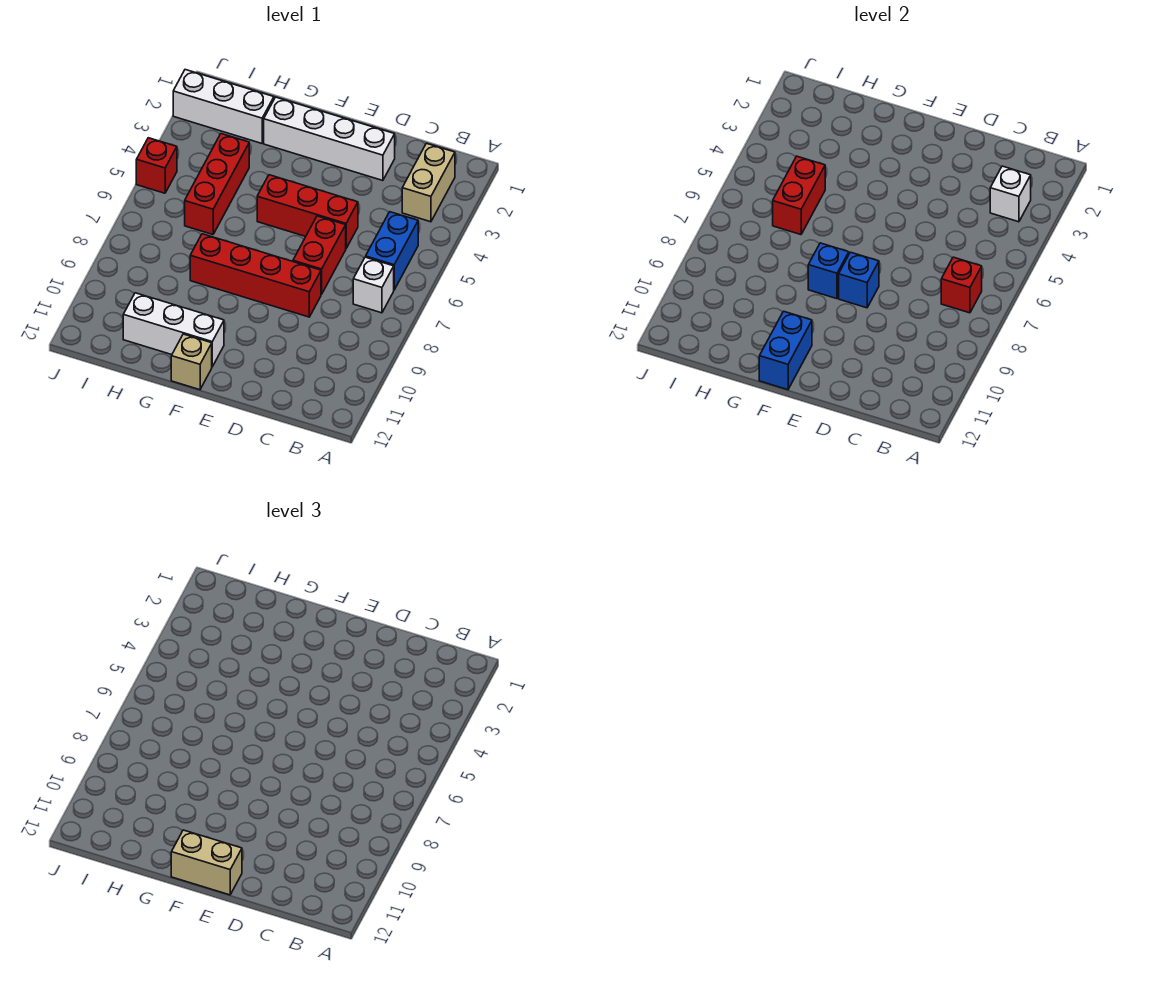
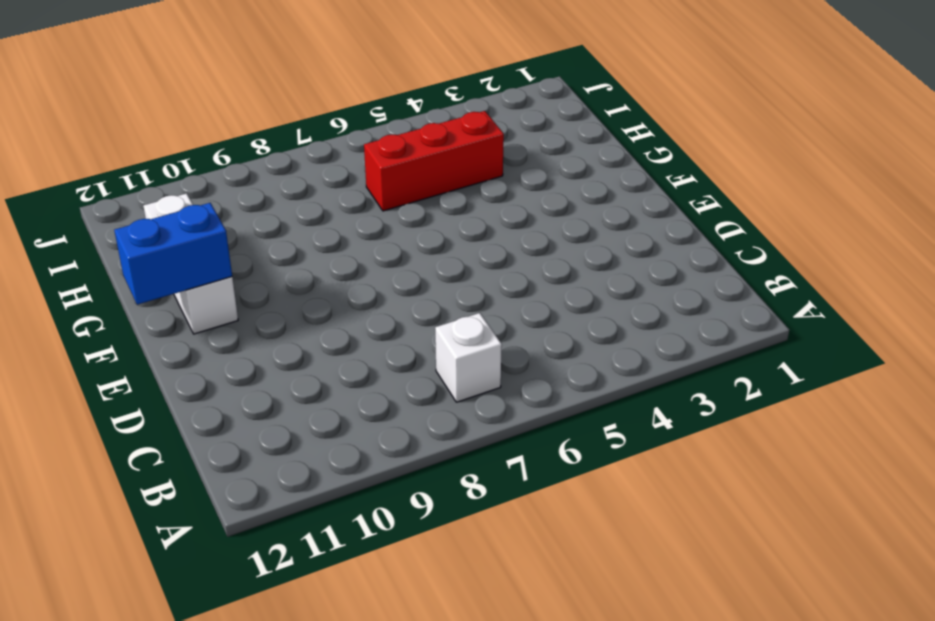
none -> tan 1x2 brick [402,143,455,222]
none -> blue 1x2 brick [366,212,418,290]
none -> white 1x4 brick [264,97,395,181]

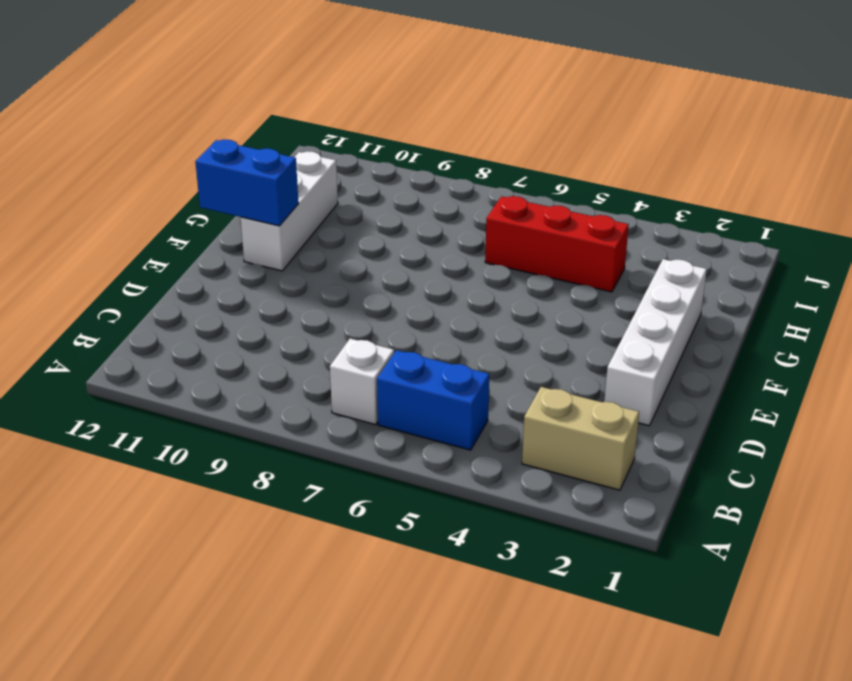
none -> red 1x3 brick [257,175,358,248]
none -> red 1x2 brick [293,216,346,294]
none -> red 1x4 brick [190,234,321,317]

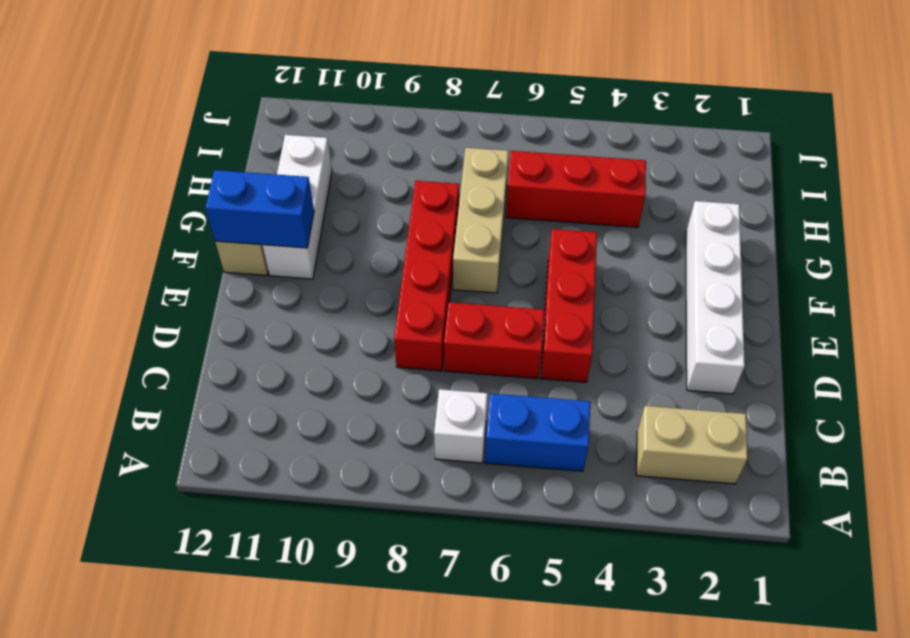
tan 1x3 brick [453,148,509,293] -> none
none -> white 1x3 brick [173,70,274,143]
none -> red 1x1 brick [136,138,177,193]
none -> white 1x1 brick [990,166,1031,222]

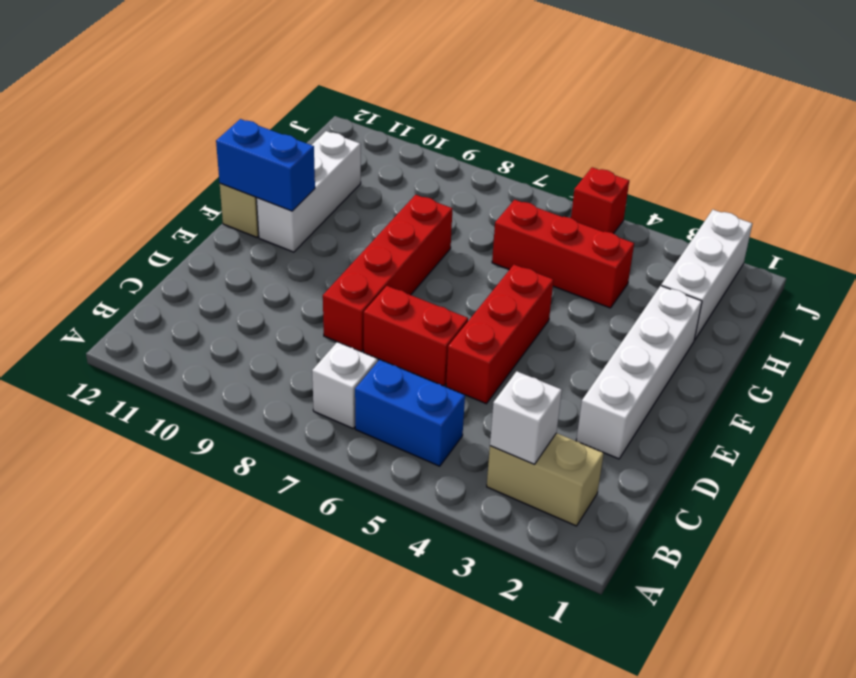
none -> red 1x1 brick [941,257,982,313]
none -> blue 1x1 brick [839,252,879,308]
none -> blue 1x1 brick [808,243,849,299]

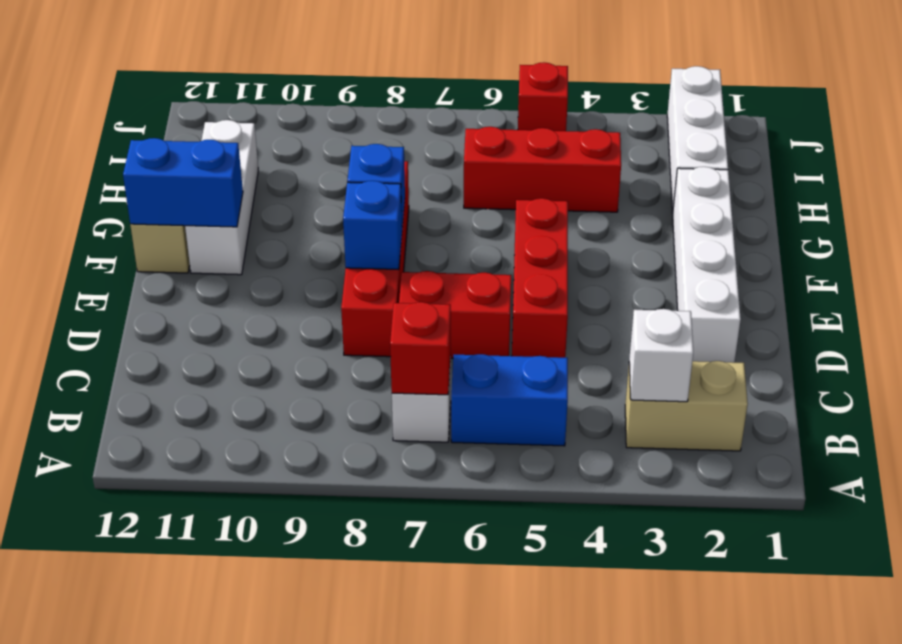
none -> red 1x2 brick [773,156,825,235]
none -> tan 1x2 brick [171,830,242,895]

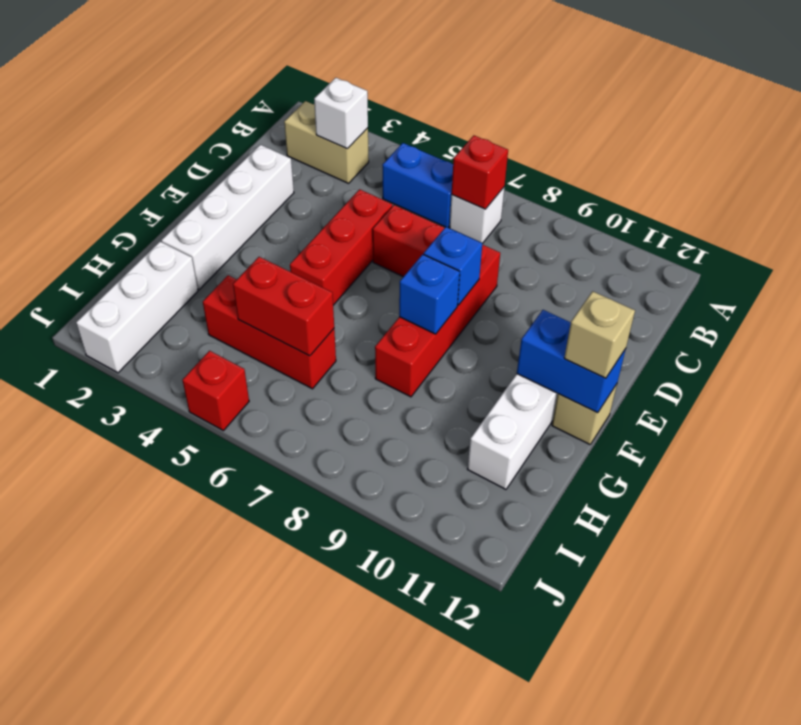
tan 1x1 brick [564,291,635,378] -> tan 1x2 brick [171,830,242,895]

